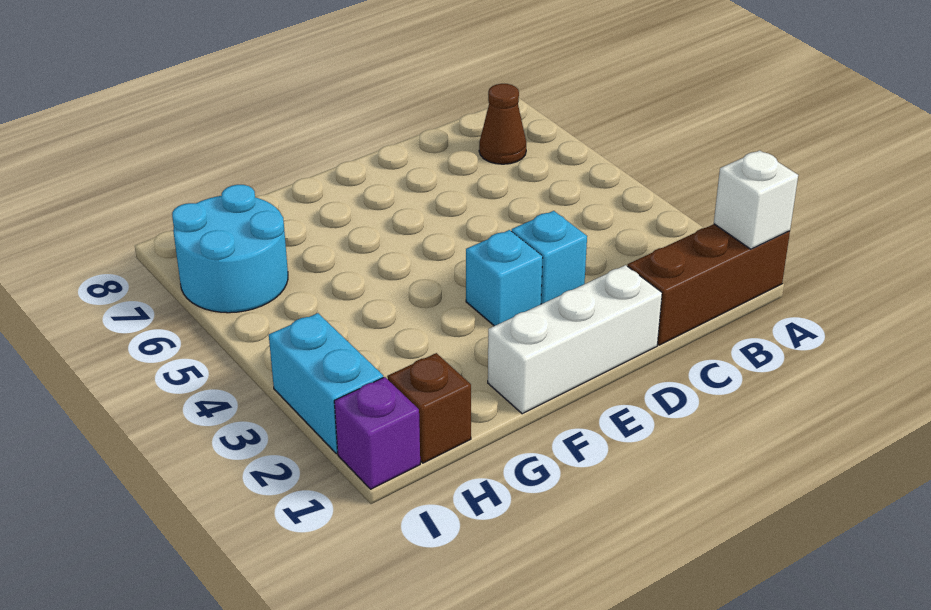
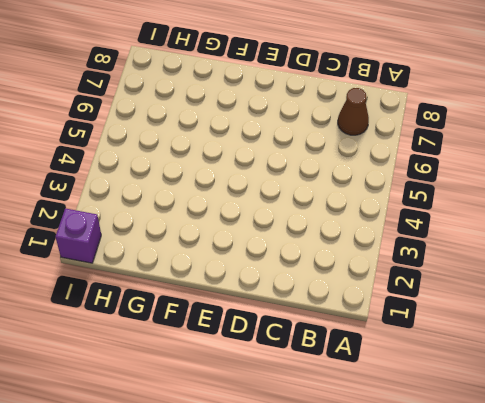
none -> brown 1x3 brick [628,224,790,345]
none -> white 1x3 brick [488,265,662,414]

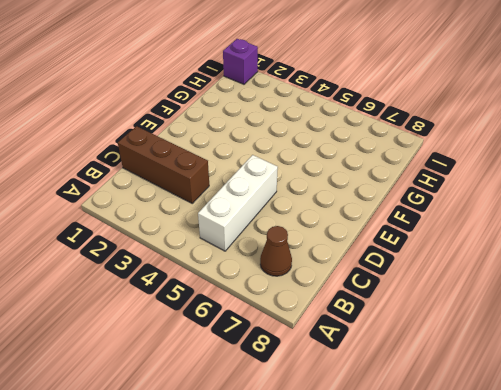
white 1x3 brick [198,155,278,251] -> white 1x3 brick moved to [488,265,662,414]
brown 1x3 brick [118,126,209,203] -> brown 1x3 brick turned to [628,224,790,345]
none -> cyan 1x1 brick [512,211,587,304]
none -> cyan 1x1 brick [466,230,543,326]

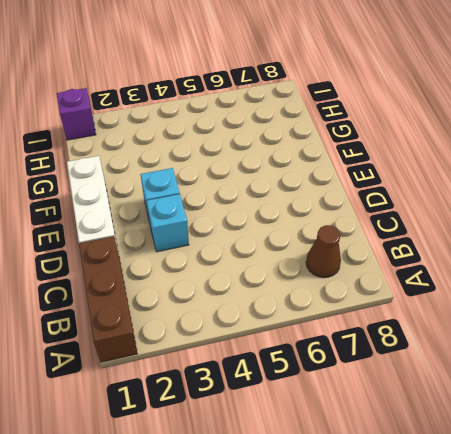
none -> brown 1x1 brick [387,353,471,463]
none -> cyan 2x2 round brick [172,185,288,313]

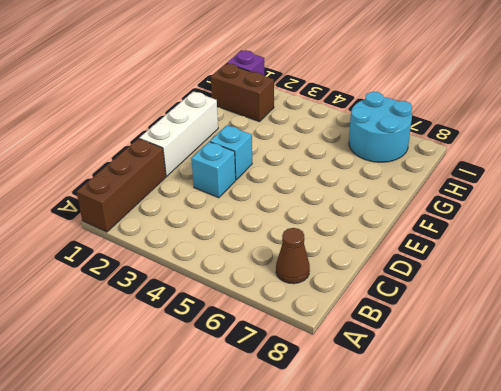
brown 1x2 brick [211,63,274,122] -> brown 1x1 brick [387,353,471,463]
none -> cyan 1x2 brick [269,313,383,454]
none -> white 1x1 brick [714,151,798,249]

